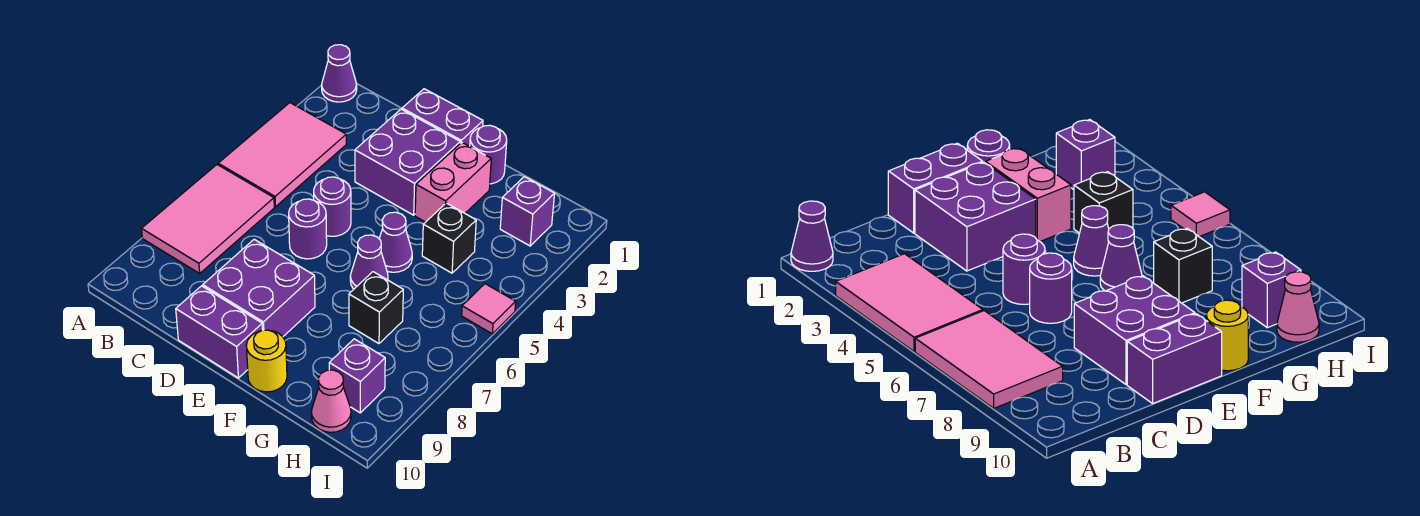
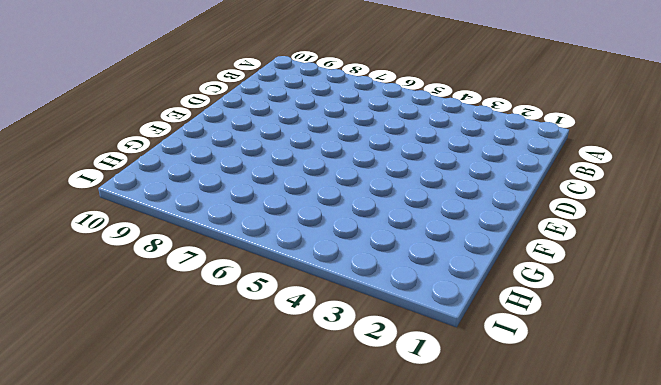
none -> purple 1x1 cone [322,45,357,102]
none -> pink 2x3 tile [218,103,346,207]
none -> pink 2x3 tile [142,165,274,273]

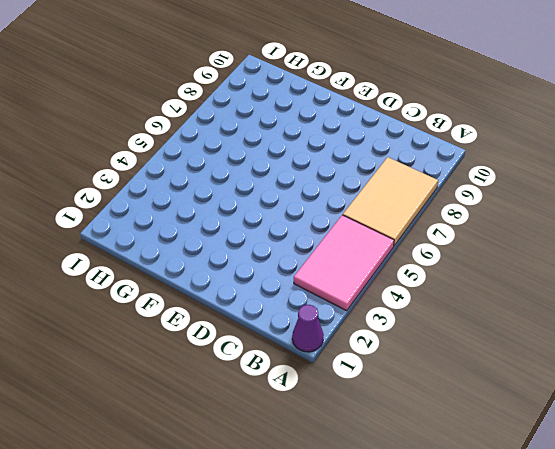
tan 2x3 tile [343,157,438,246] -> pink 2x3 tile [142,165,274,273]
none -> purple 1x2 brick [402,89,483,146]
none -> purple 2x2 brick [355,109,460,215]
none -> purple 1x1 round brick [314,177,351,236]

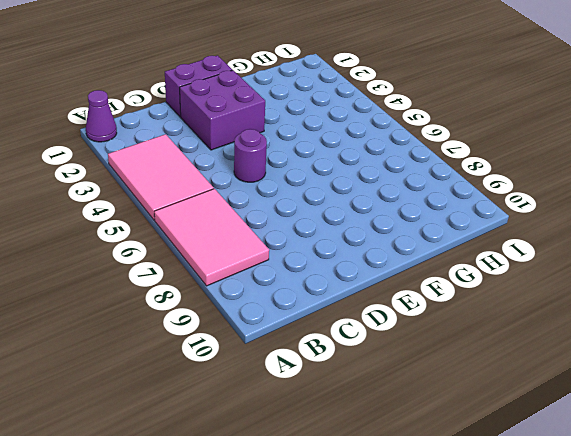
none -> purple 1x1 round brick [289,199,327,259]
none -> purple 2x2 brick [203,239,315,337]
none -> purple 1x2 brick [176,286,263,378]

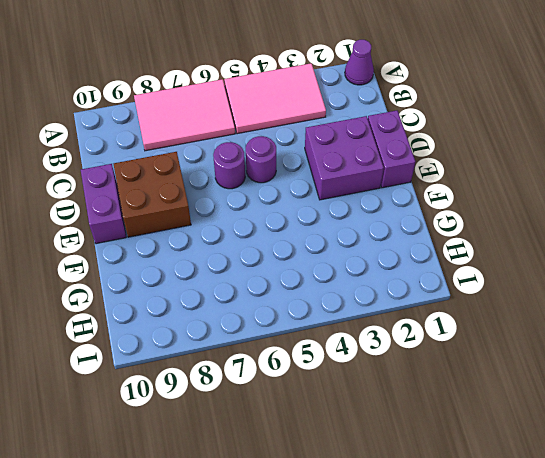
brown 2x2 brick [114,152,191,237] -> purple 2x2 brick [203,239,315,337]
none -> purple 1x1 round brick [470,125,507,184]
none -> pink 1x2 brick [415,143,491,222]
none -> purple 1x1 cone [379,212,412,272]

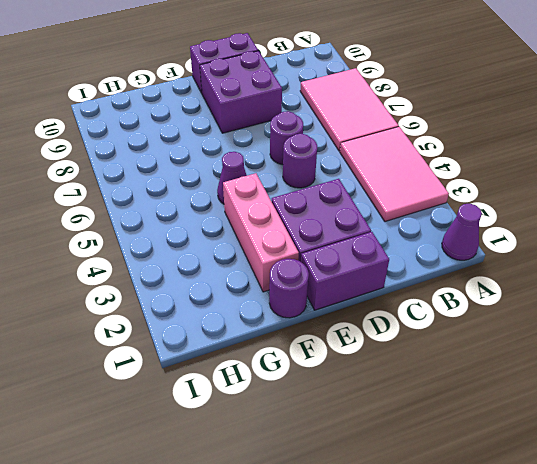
pink 1x3 brick [223,173,299,292] -> pink 1x2 brick [415,143,491,222]
none -> purple 1x1 cone [350,235,388,289]
none -> yellow 1x1 round brick [246,330,287,392]
none -> black 1x1 brick [422,203,476,273]

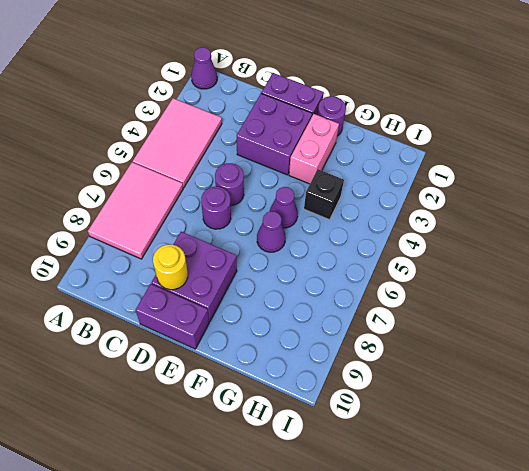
yellow 1x1 round brick [153,244,188,290] -> yellow 1x1 round brick moved to [246,330,287,392]
none -> black 1x1 brick [349,272,403,344]
none -> purple 1x1 brick [500,177,555,246]
none -> purple 1x1 brick [329,339,385,413]

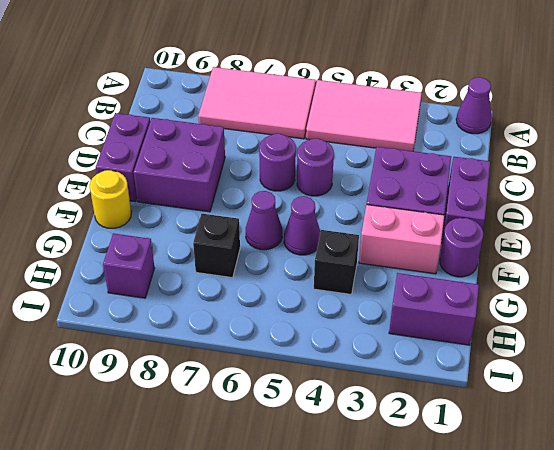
purple 1x2 brick [389,273,479,345] -> purple 1x1 brick [500,177,555,246]
none -> pink 1x1 cone [311,370,351,432]
none -> pink 1x1 tile [462,284,516,334]

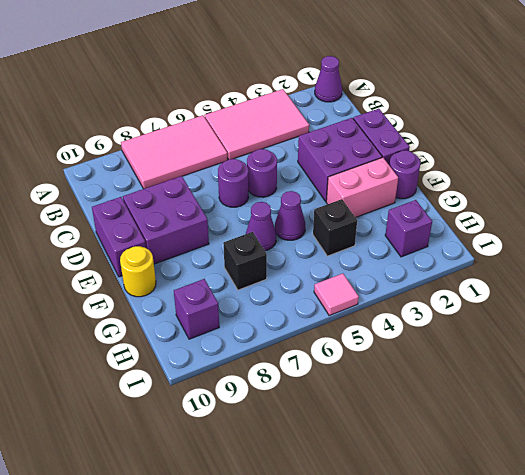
none -> pink 1x1 cone [311,370,351,432]

